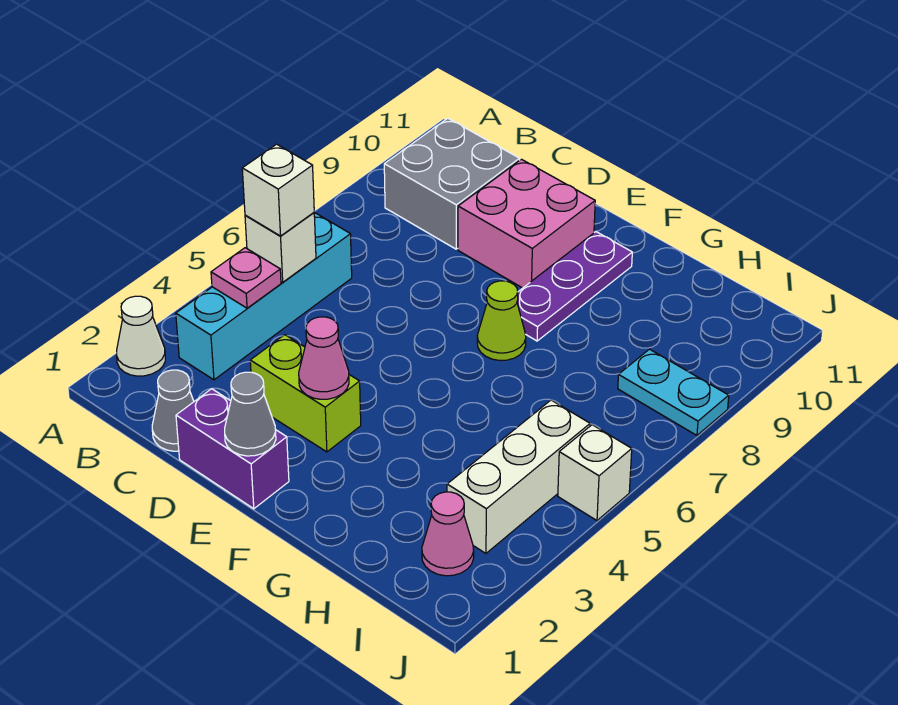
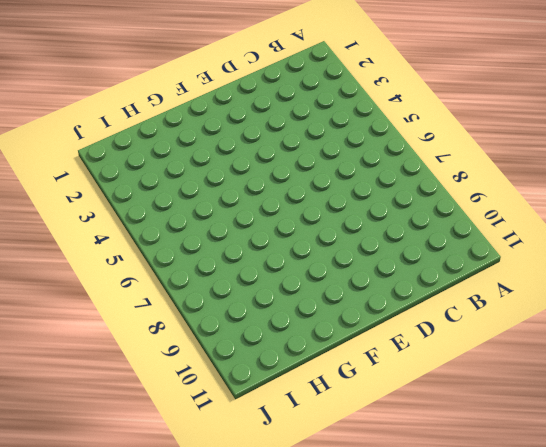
none -> white 1x1 cone [117,296,165,376]
none -> cyan 1x4 brick [176,213,352,380]
none -> grey 2x2 brick [384,118,520,249]

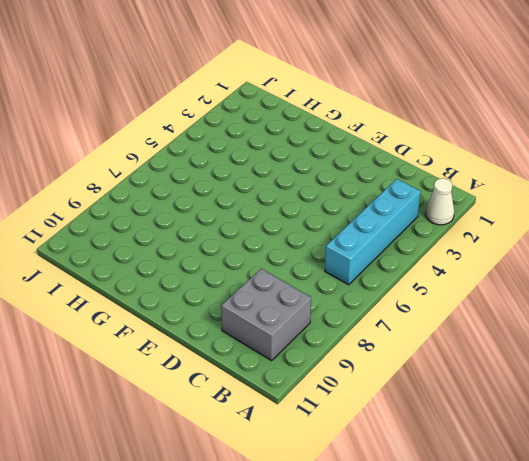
none -> grey 1x1 cone [152,370,194,451]
none -> purple 1x2 brick [176,389,289,509]
none -> lime 1x2 brick [250,335,361,452]

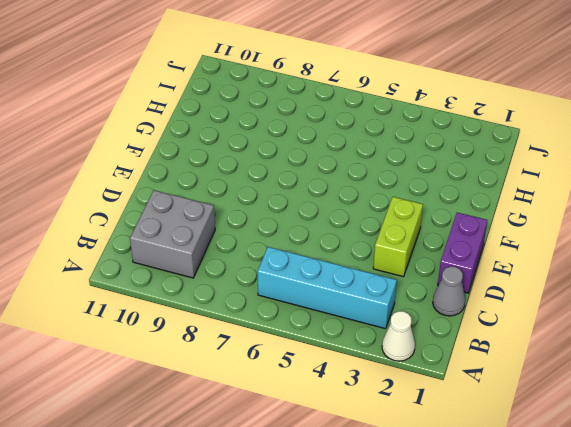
none -> pink 2x2 brick [458,159,595,288]
none -> lime 1x1 cone [477,281,526,360]
none -> purple 1x3 plate [517,232,632,341]

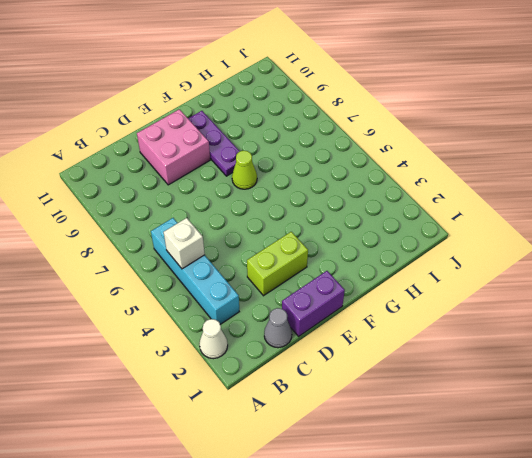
none -> grey 2x2 brick [384,118,520,249]
none -> pink 1x1 cone [422,492,474,576]
none -> white 1x3 brick [447,400,590,553]

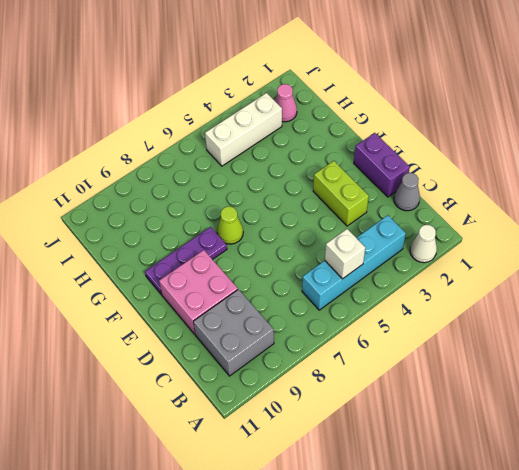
none -> cyan 1x2 plate [618,349,729,435]
none -> white 1x1 brick [558,425,632,520]
none -> pink 1x1 plate [211,248,281,308]

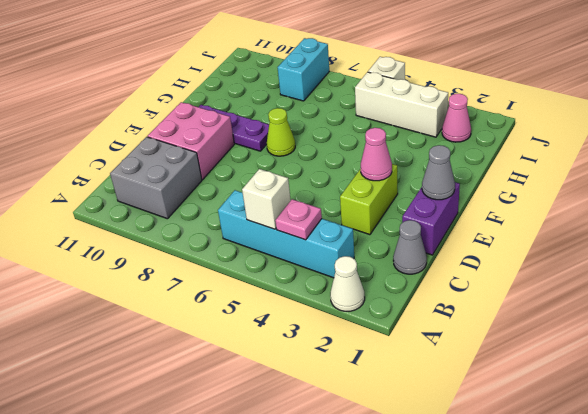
cyan 1x2 brick [278,38,329,101] -> cyan 1x2 plate [618,349,729,435]
none -> white 1x1 brick [242,144,314,236]

